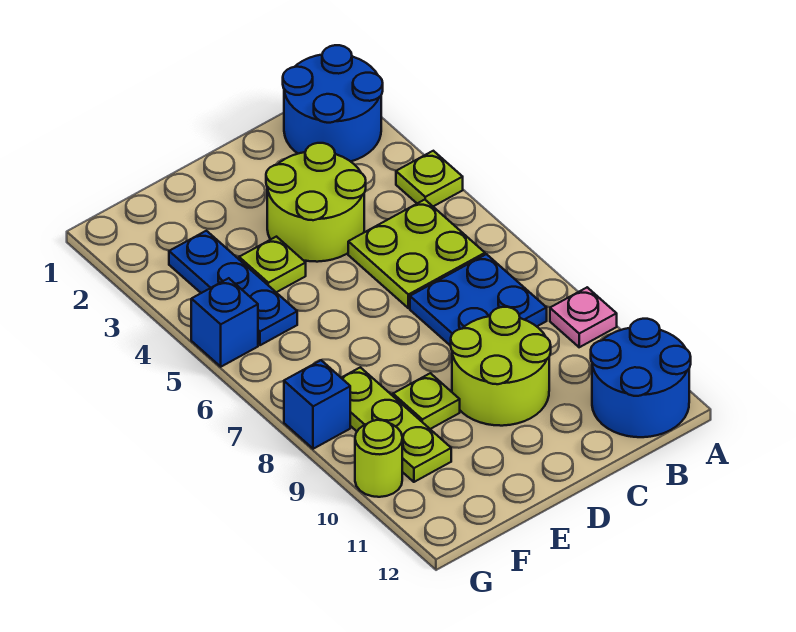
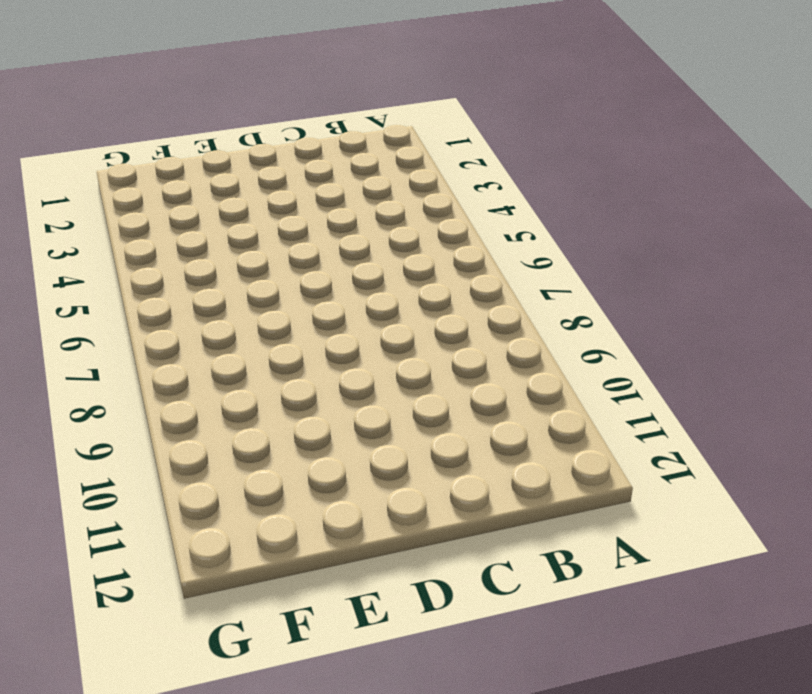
none -> blue 2x2 round brick [283,45,383,161]
none -> lime 1x1 plate [396,151,463,206]
none -> pink 1x1 plate [550,287,617,347]

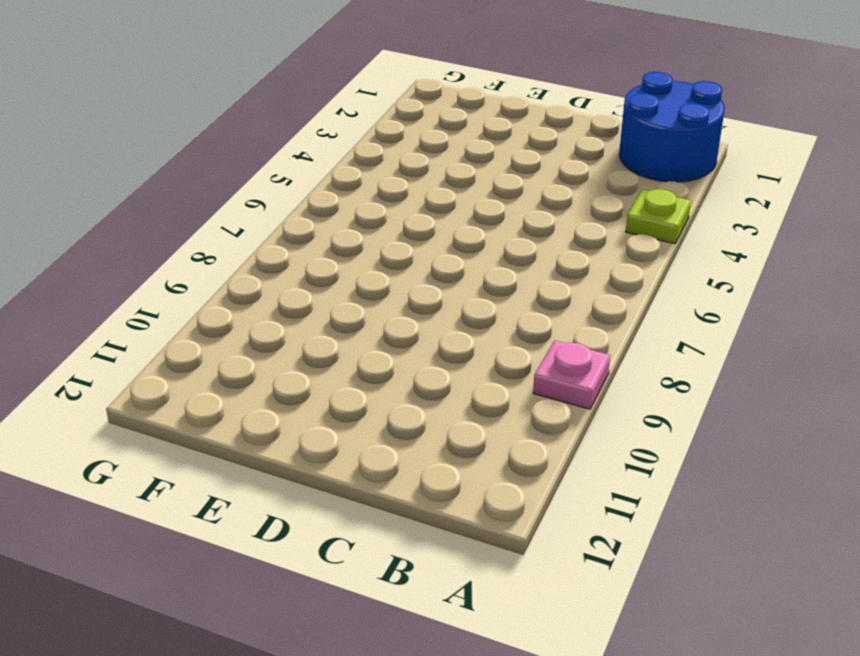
none -> blue 2x2 round brick [591,319,691,437]
none -> lime 2x2 plate [348,200,485,308]
none -> blue 2x2 plate [410,254,547,346]

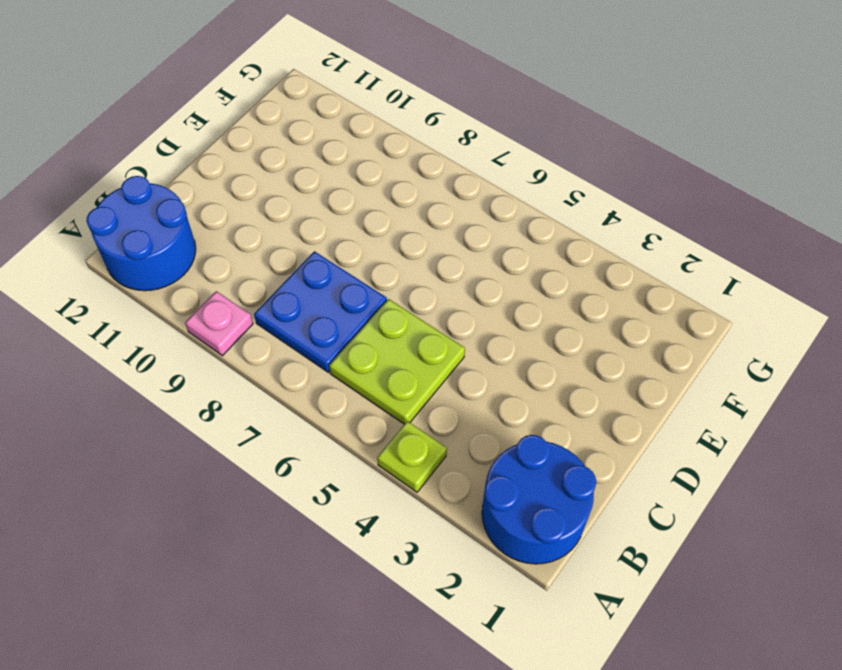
none -> lime 2x2 round brick [266,143,366,262]
none -> lime 2x2 round brick [451,307,551,426]
none -> lime 1x1 plate [239,237,306,292]

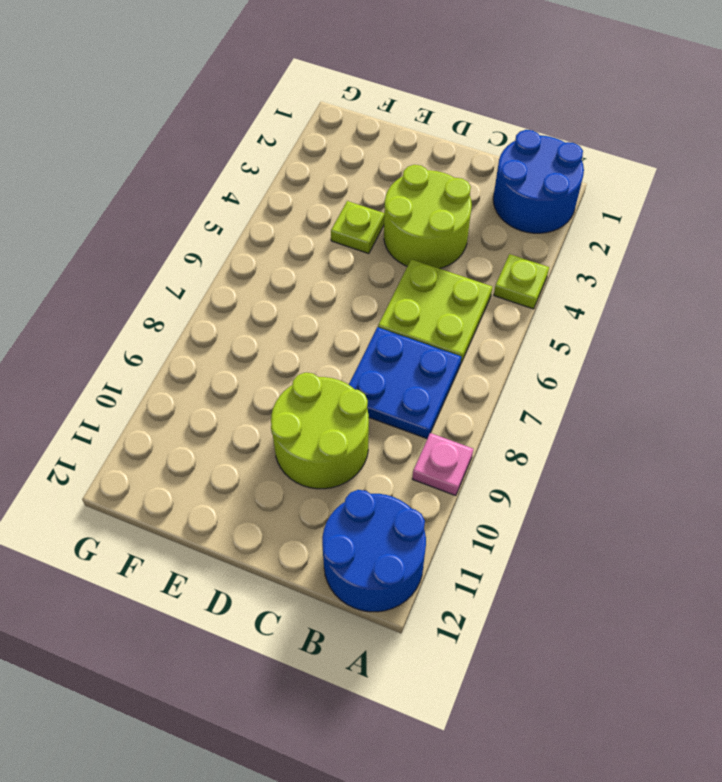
none -> lime 1x1 plate [393,373,460,429]
none -> blue 1x3 plate [169,231,297,345]
none -> lime 1x3 plate [342,367,451,482]

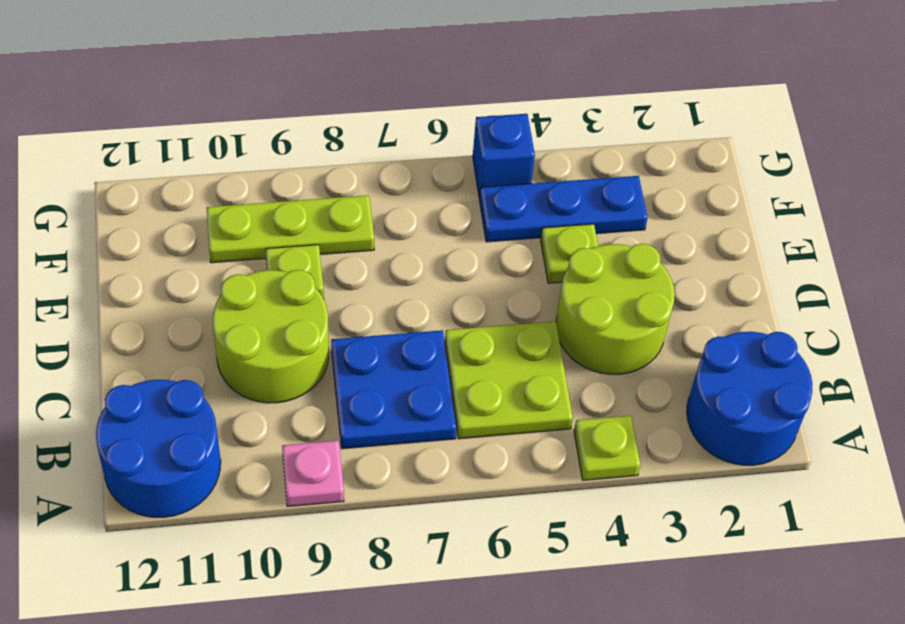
none -> blue 1x1 brick [284,360,350,449]
none -> lime 1x1 round brick [355,420,402,497]

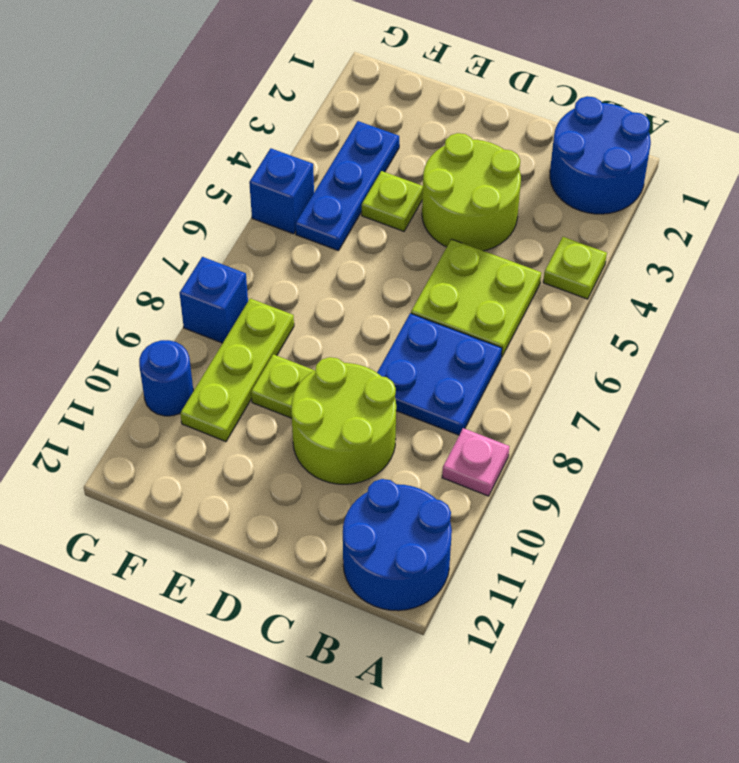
blue 1x1 round brick [139,340,193,416] -> lime 1x1 round brick [355,420,402,497]

